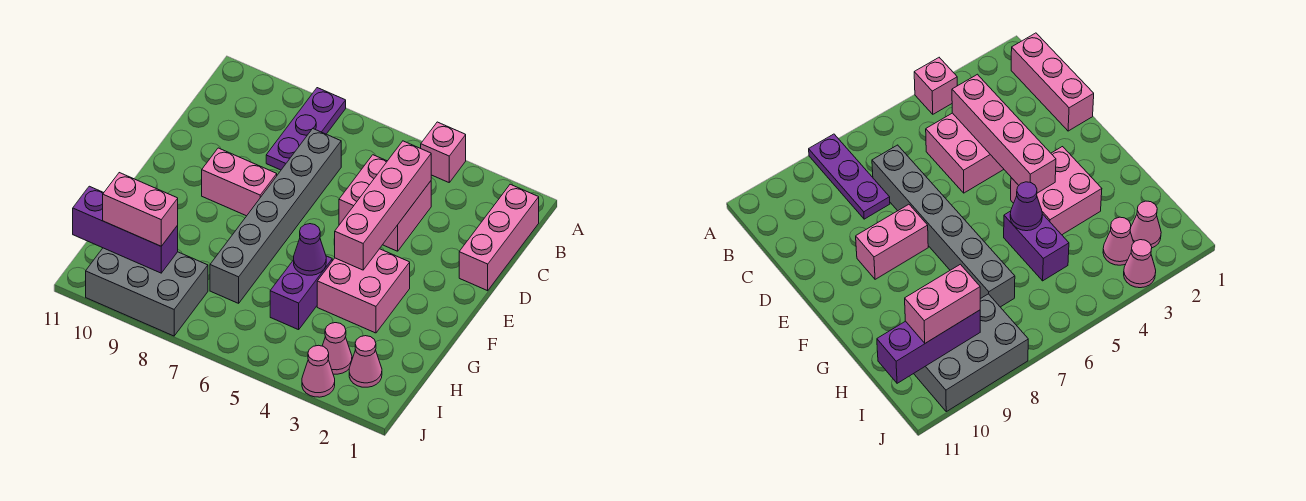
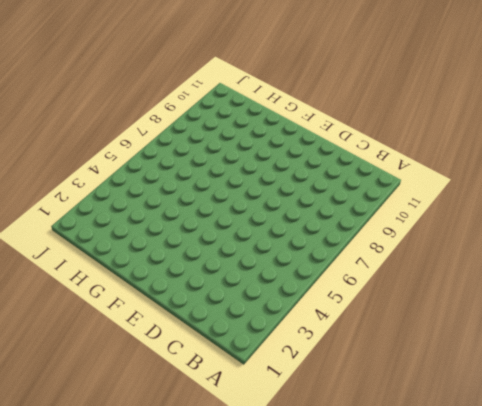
none -> pink 1x1 brick [421,122,466,182]
none -> purple 1x3 plate [266,88,346,170]
none -> pink 1x3 brick [459,184,539,291]

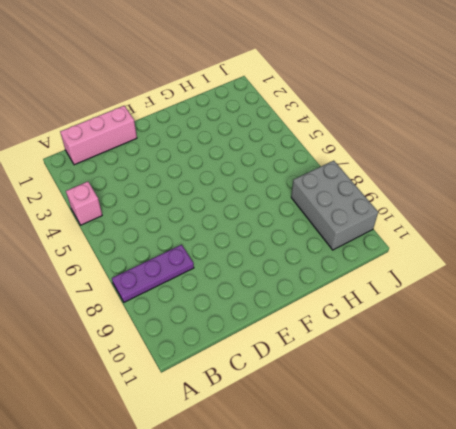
none -> pink 2x2 brick [339,155,431,251]
none -> grey 1x6 brick [210,129,341,303]
none -> pink 1x2 brick [202,148,277,216]

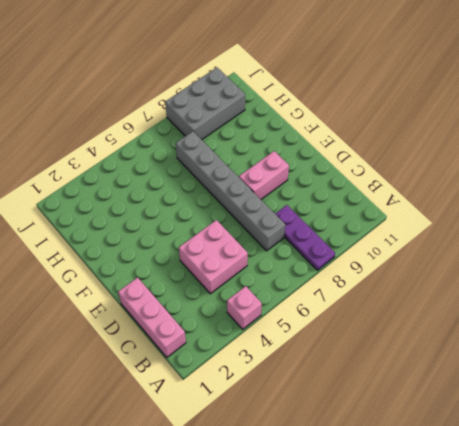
none -> pink 2x2 brick [317,249,410,333]
none -> purple 1x2 brick [270,256,332,330]
none -> pink 1x1 cone [349,336,382,387]

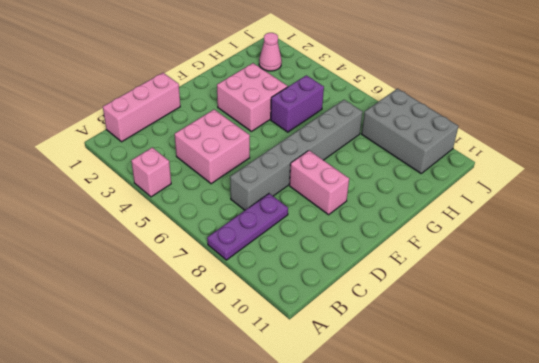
none -> pink 1x1 cone [322,323,352,374]
none -> pink 1x1 cone [302,345,335,397]
none -> pink 1x4 brick [335,141,431,270]

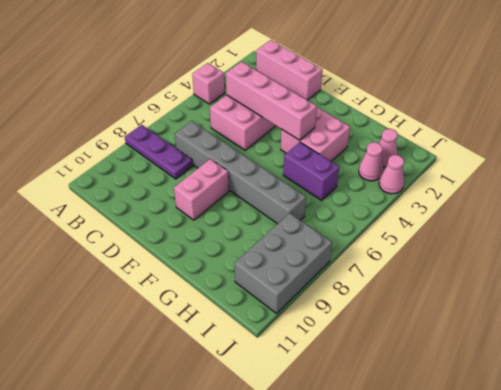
none -> purple 1x1 cone [294,224,326,275]
none -> purple 1x3 brick [73,186,178,273]
none -> pink 1x2 brick [103,173,178,246]

